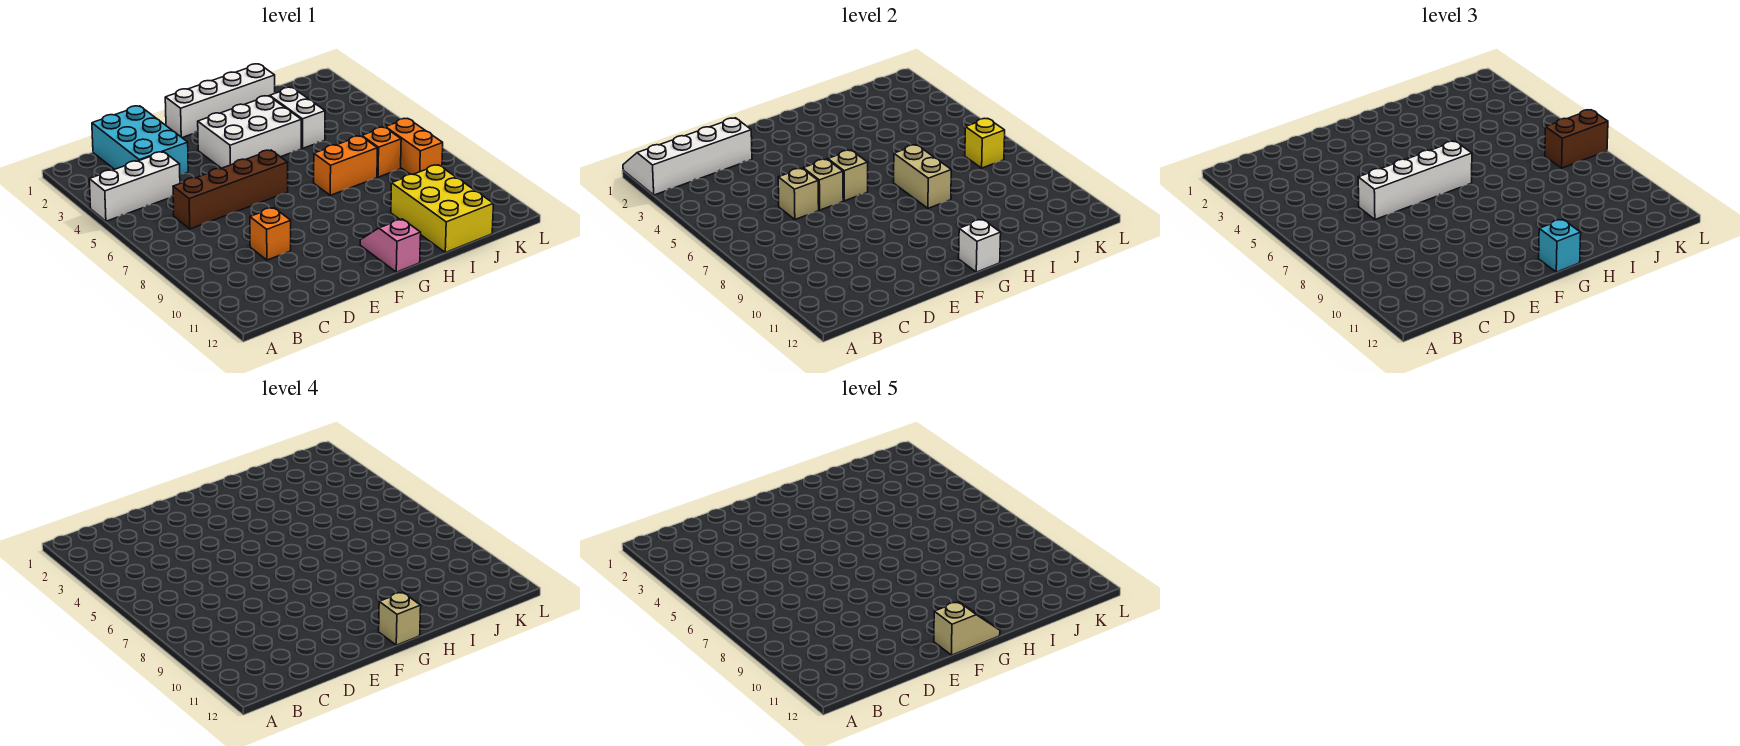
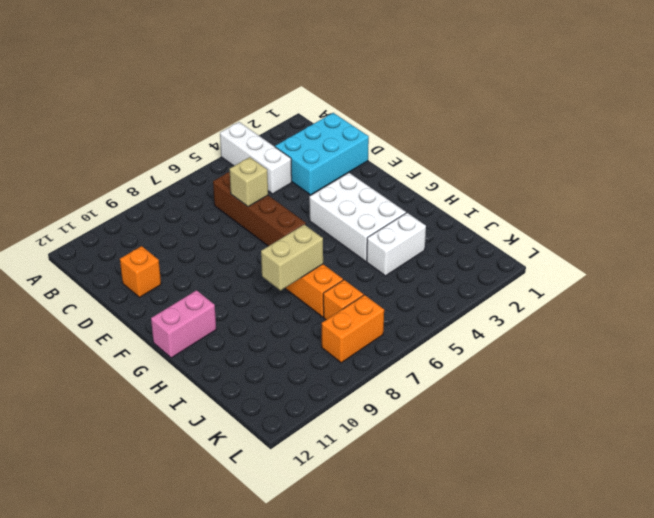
orange 1x1 brick [120,246,161,297] -> orange 1x1 brick moved to [250,208,291,260]
pink 1x2 brick [151,290,216,358] -> pink 1x2 slope [360,219,421,272]
none -> white 1x4 brick [165,64,275,138]
none -> yellow 2x3 brick [391,165,494,252]
none -> white 2x4 slope [623,118,752,195]

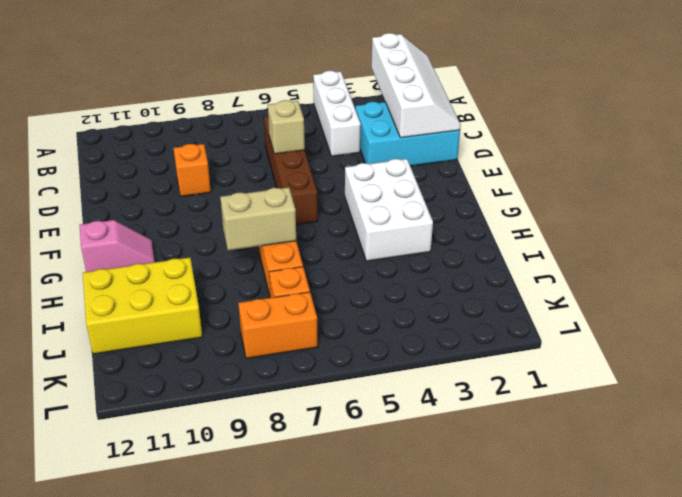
none -> white 1x4 brick [165,64,275,138]
none -> white 1x2 brick [270,87,325,148]
none -> tan 1x1 brick [803,159,843,210]

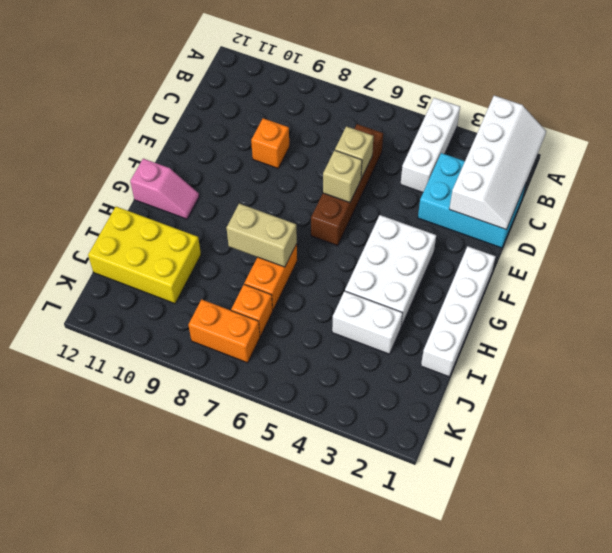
none -> tan 1x1 brick [828,150,868,201]
none -> white 1x1 brick [959,219,1001,272]
none -> yellow 1x1 brick [965,118,1005,168]

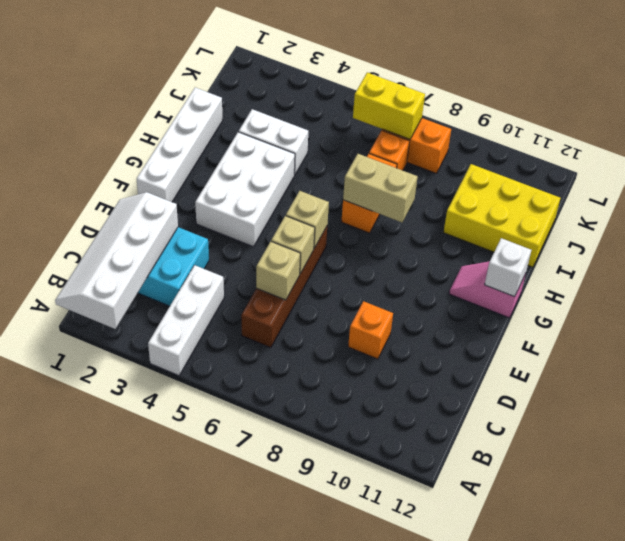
yellow 1x2 brick [353,73,425,139] -> yellow 1x1 brick [965,118,1005,168]
none -> white 1x4 brick [1358,141,1472,219]
none -> cyan 1x1 brick [1539,219,1581,272]
none -> brown 1x2 brick [1545,110,1608,168]

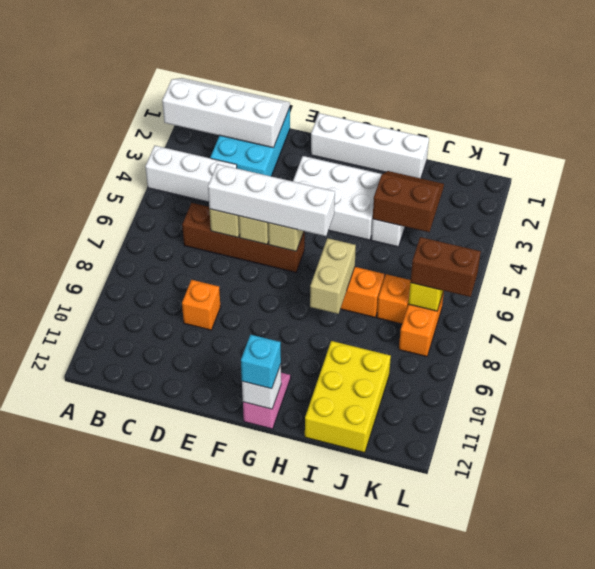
brown 2x2 slope [373,171,444,232] -> none
none -> tan 1x1 brick [379,592,421,645]
none -> tan 1x2 slope [934,602,1000,655]

